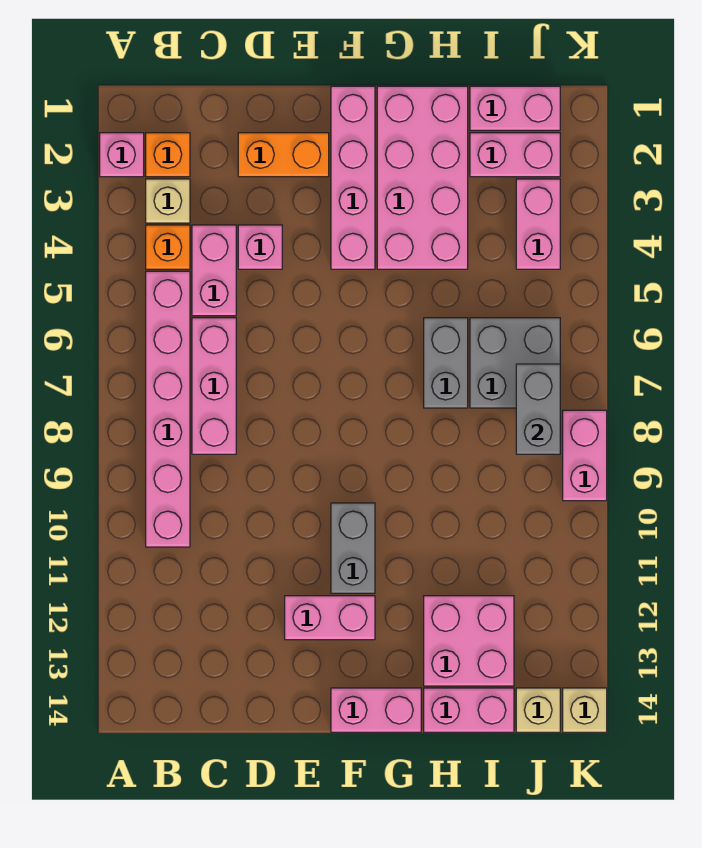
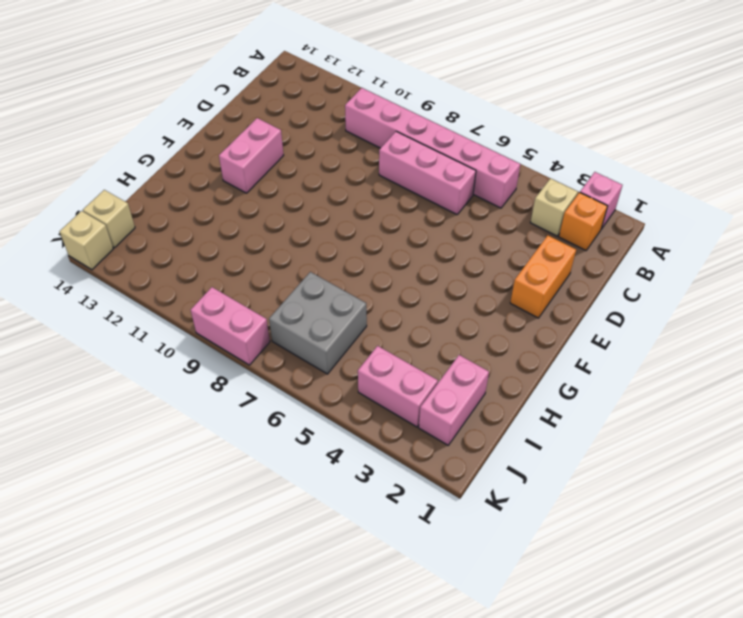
none -> orange 1x1 brick [146,225,190,269]
none -> pink 1x2 brick [192,225,236,316]
none -> pink 1x1 brick [238,225,282,269]

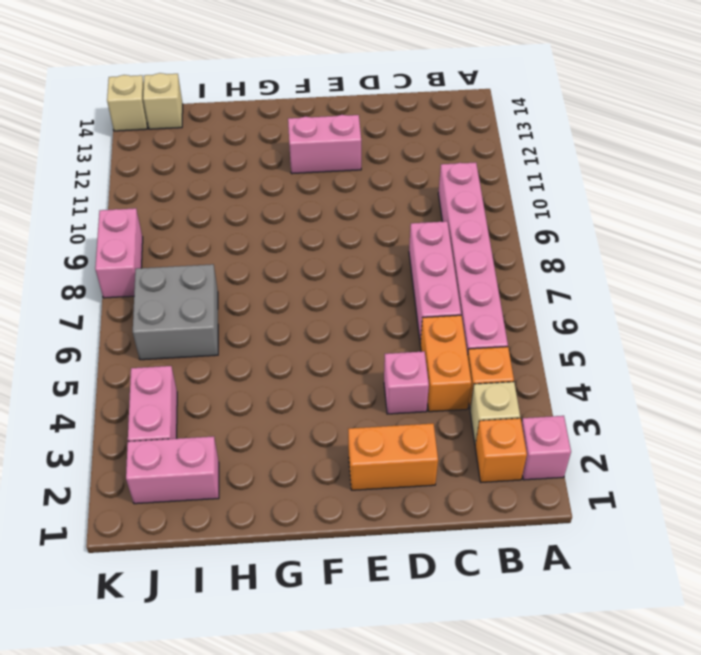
orange 1x2 brick [420,315,471,412] -> pink 1x2 brick [192,225,236,316]
none -> pink 1x4 brick [331,86,375,269]
none -> grey 1x2 brick [331,503,375,593]
none -> pink 1x2 brick [331,688,421,732]

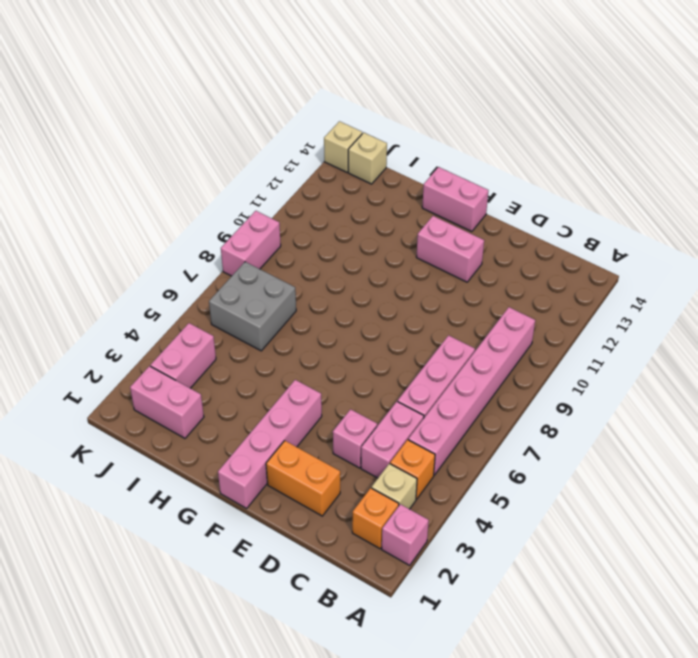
none -> grey 1x2 brick [331,503,375,593]
none -> pink 2x4 brick [377,86,468,269]
none -> grey 1x2 brick [424,318,468,408]

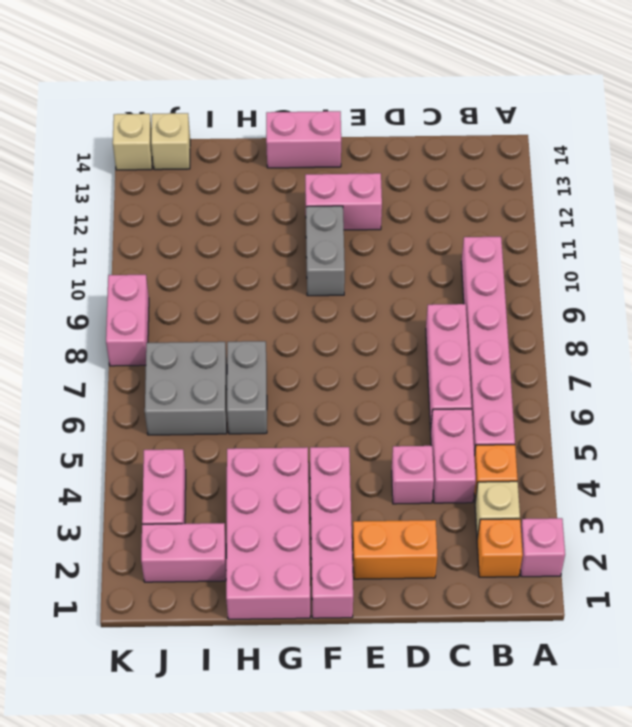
none -> pink 2x2 brick [424,596,514,686]
none -> pink 1x2 brick [424,688,514,732]
none -> pink 1x2 brick [470,86,560,130]

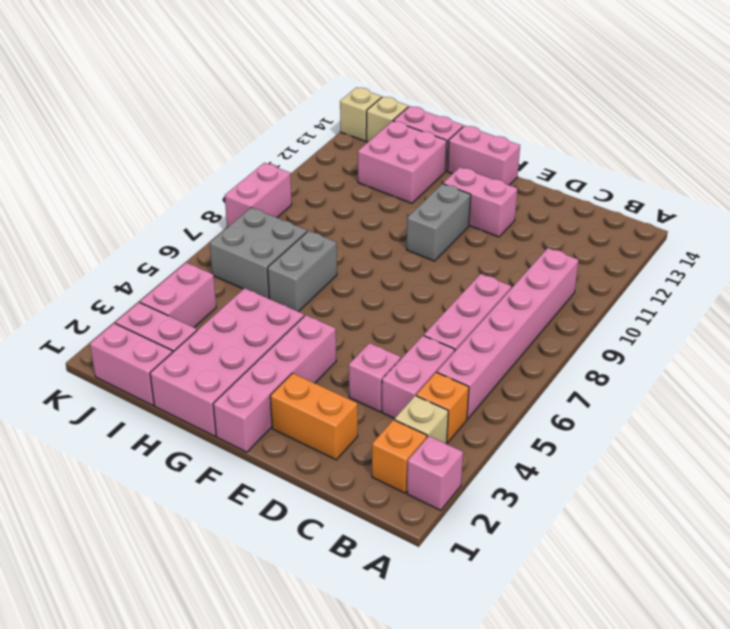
none -> grey 1x2 brick [516,364,560,454]

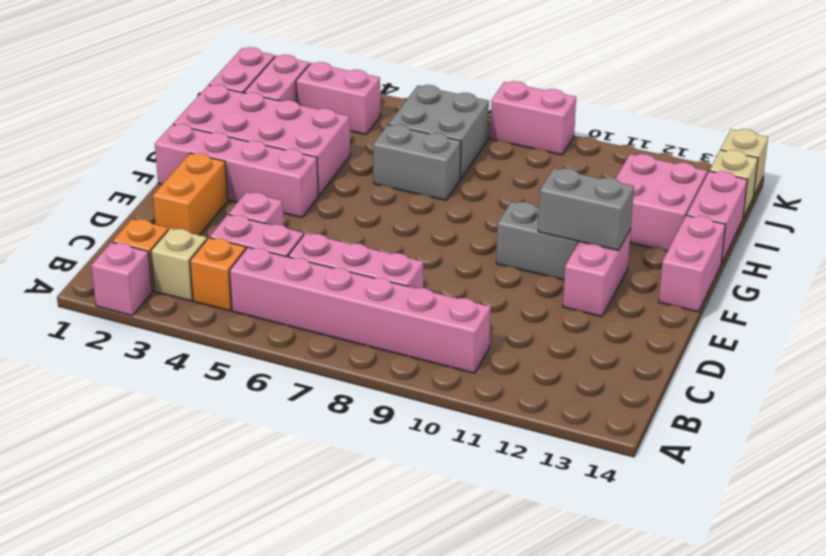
grey 1x2 brick [538,168,634,250] -> grey 1x2 brick moved to [516,364,560,454]

